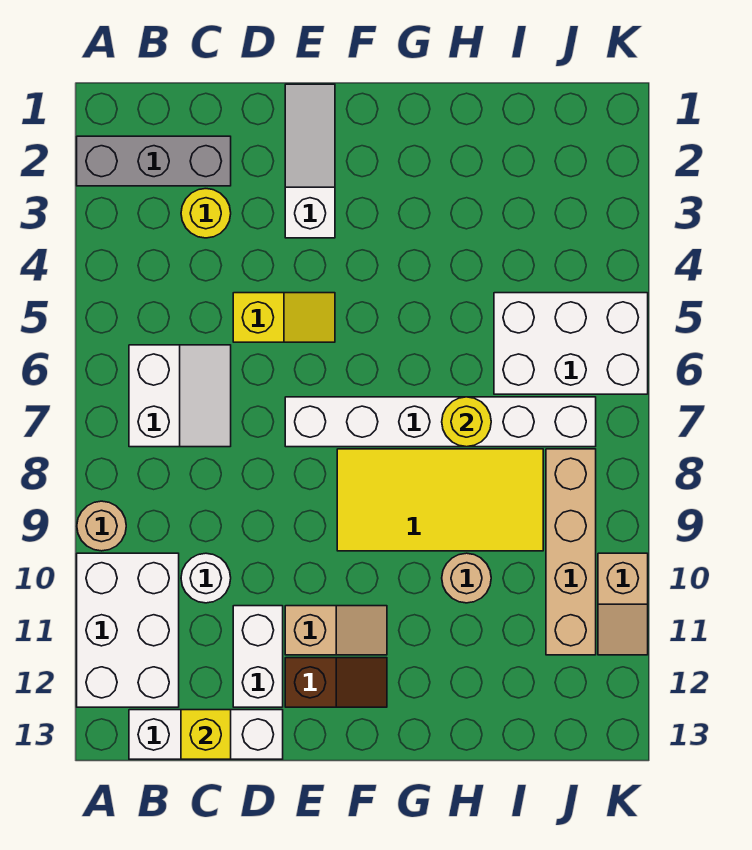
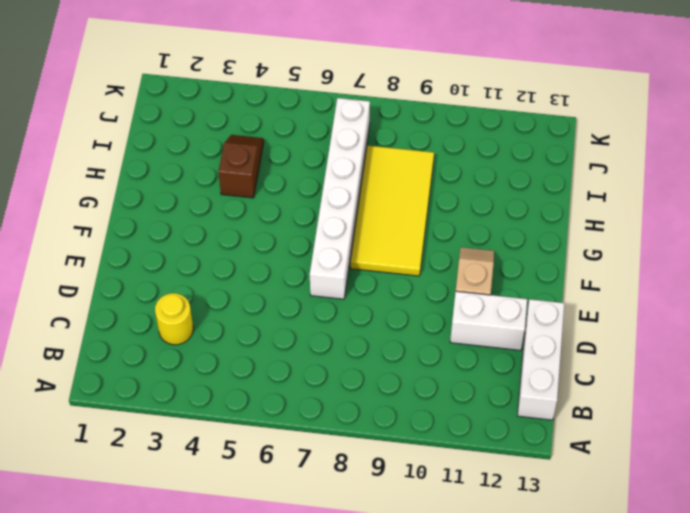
brown 1x2 slope [219,135,264,198] -> brown 1x2 slope moved to [285,658,387,707]
none -> grey 1x3 brick [77,136,231,186]
none -> tan 1x1 round brick [77,501,126,551]
none -> white 2x3 brick [77,553,179,707]

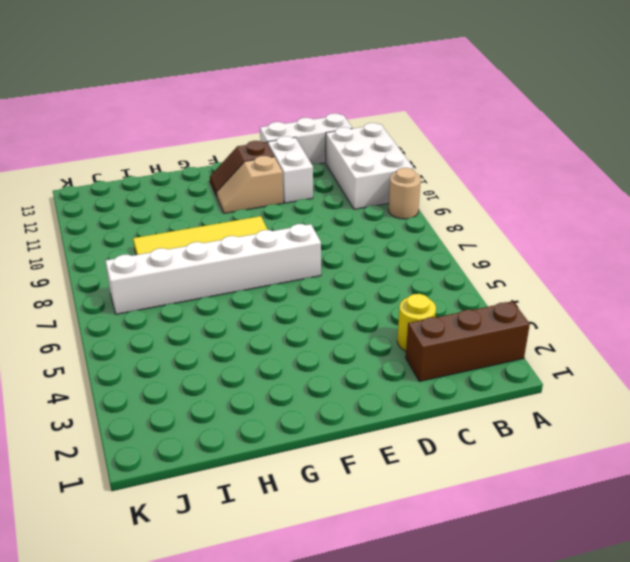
brown 1x3 brick [406,302,530,381] -> grey 1x3 brick [77,136,231,186]
none -> white 2x2 slope [129,345,231,447]
none -> white 1x1 round brick [181,553,231,603]
none -> yellow 1x2 slope [233,293,335,342]

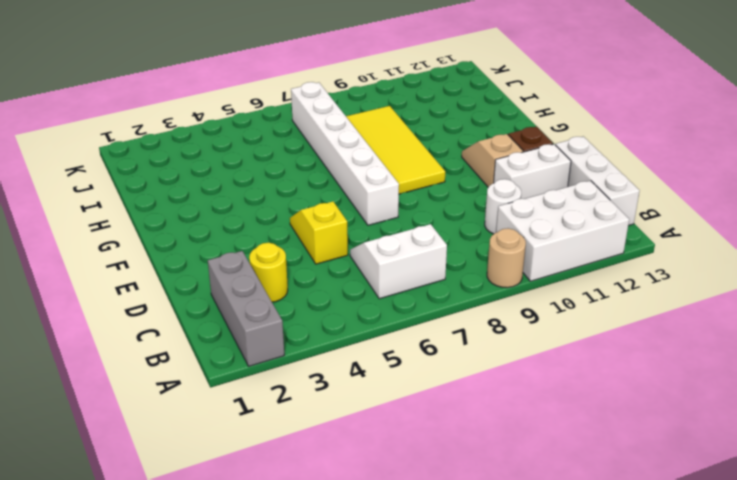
none -> white 1x3 slope [285,84,335,238]
none -> tan 1x1 round brick [442,553,491,603]
none -> white 2x3 brick [494,293,648,394]

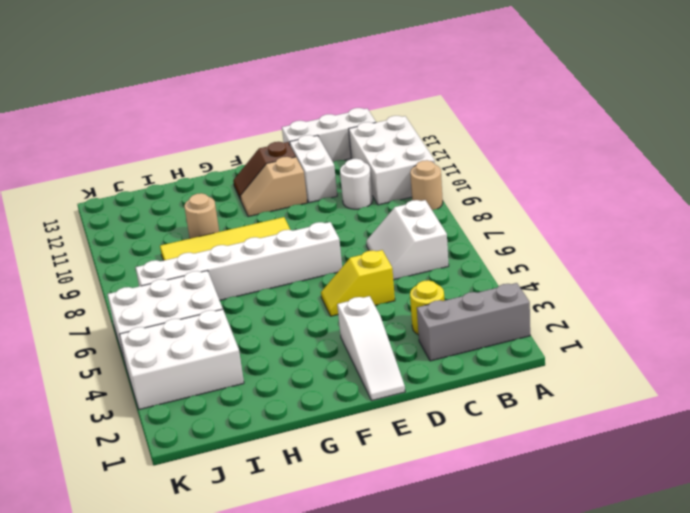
white 2x3 brick [119,309,244,410] -> none
none -> tan 1x4 brick [546,449,596,655]
none -> tan 1x2 slope [598,553,648,655]
none -> yellow 1x1 brick [181,710,231,759]

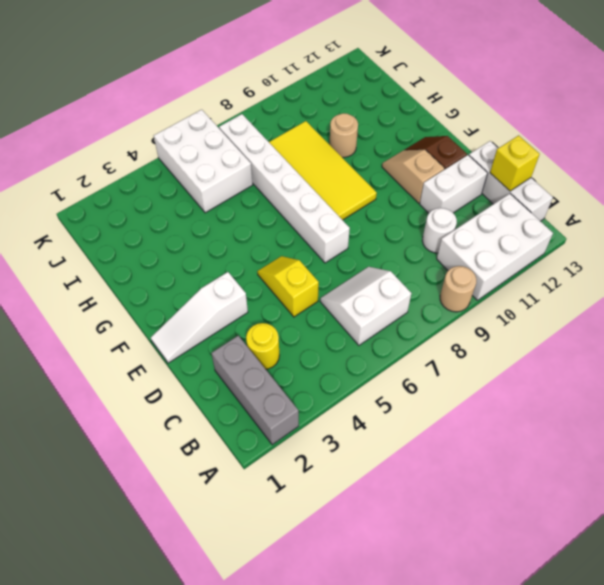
none -> tan 1x4 brick [546,449,596,655]
none -> tan 1x2 slope [598,553,648,655]
none -> yellow 1x1 round brick [442,397,491,447]

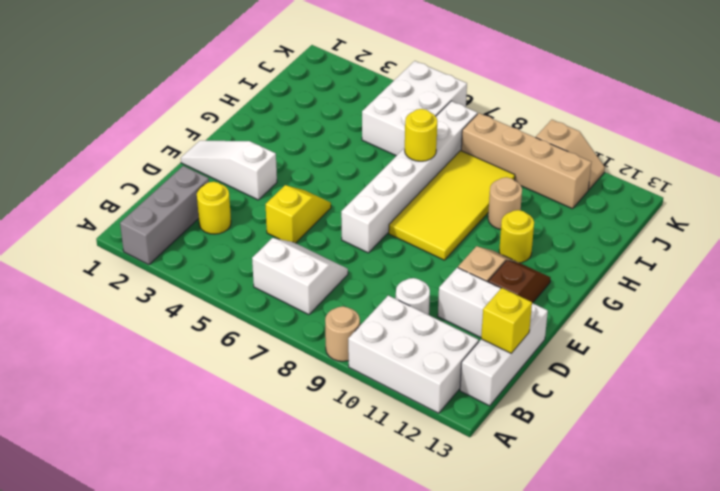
yellow 1x1 round brick [499,210,534,263] -> none

